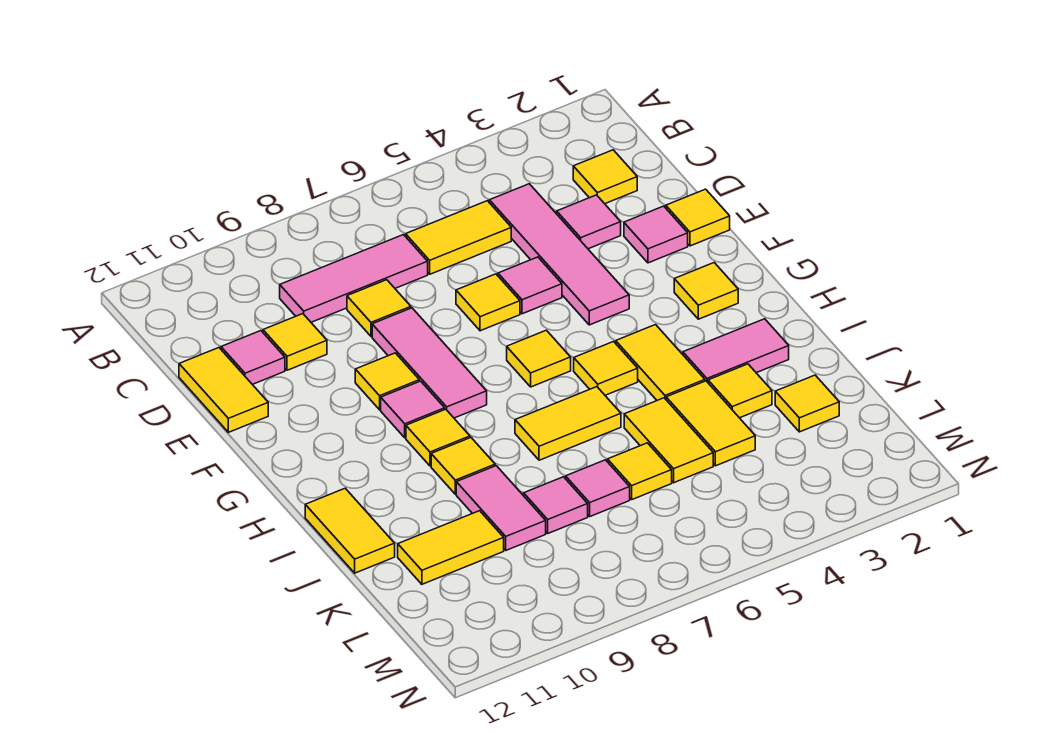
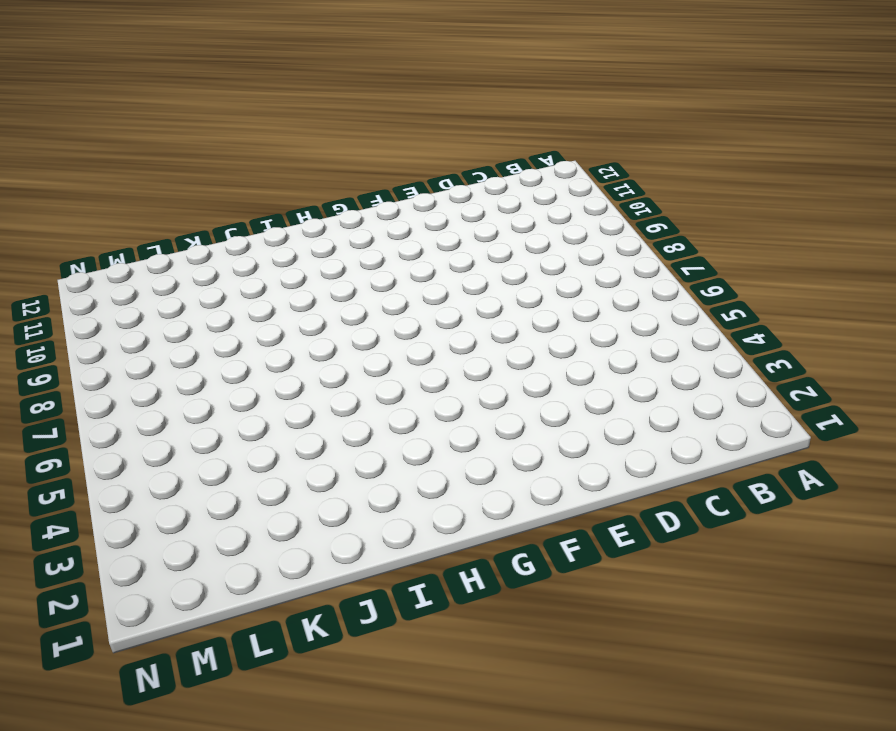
none -> yellow 1x1 tile [573,150,637,204]
none -> pink 1x4 tile [489,184,629,325]
none -> yellow 1x2 tile [406,201,511,274]
none -> pink 1x3 tile [280,235,428,322]

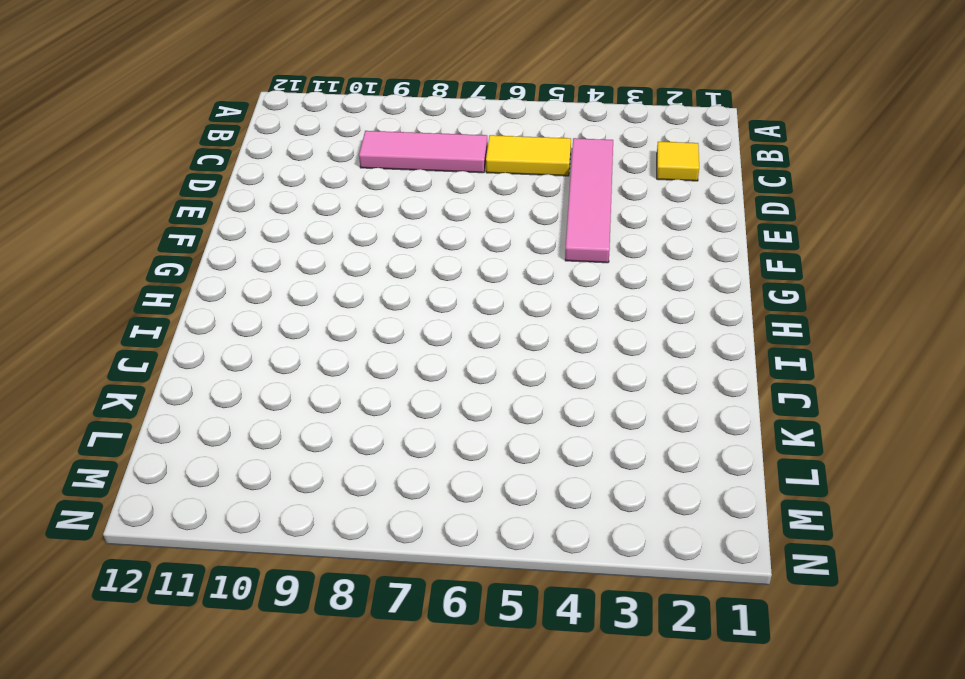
none -> pink 1x1 tile [557,195,621,249]
none -> yellow 1x1 tile [347,280,411,336]
none -> yellow 1x1 tile [263,314,327,370]
none -> pink 1x1 tile [221,331,285,384]

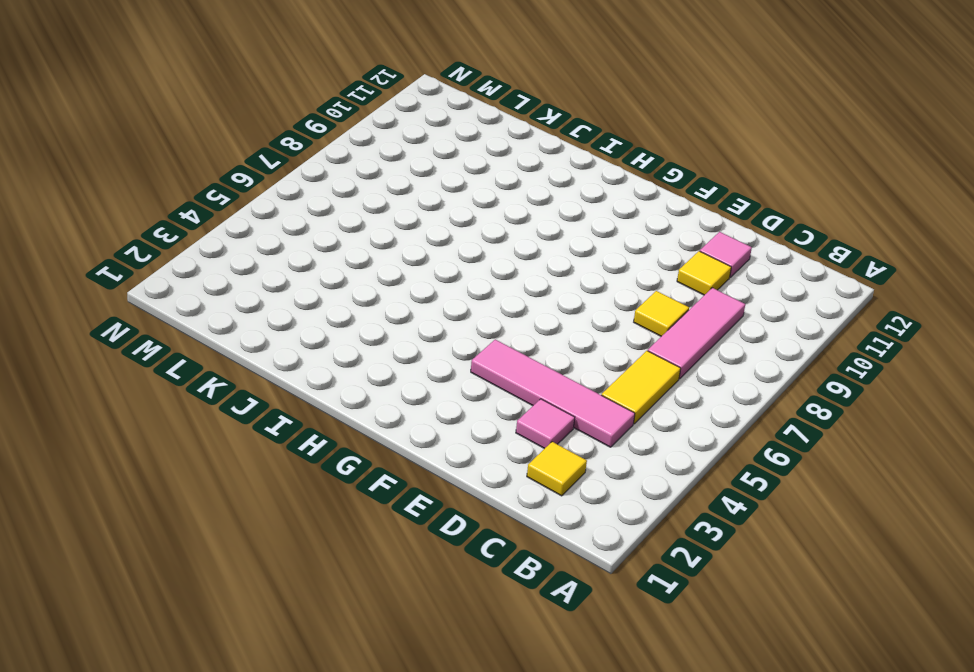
none -> yellow 1x2 tile [179,348,268,432]
none -> yellow 1x1 tile [666,189,730,246]
none -> pink 1x1 tile [624,206,688,263]
none -> pink 1x1 tile [498,257,562,314]

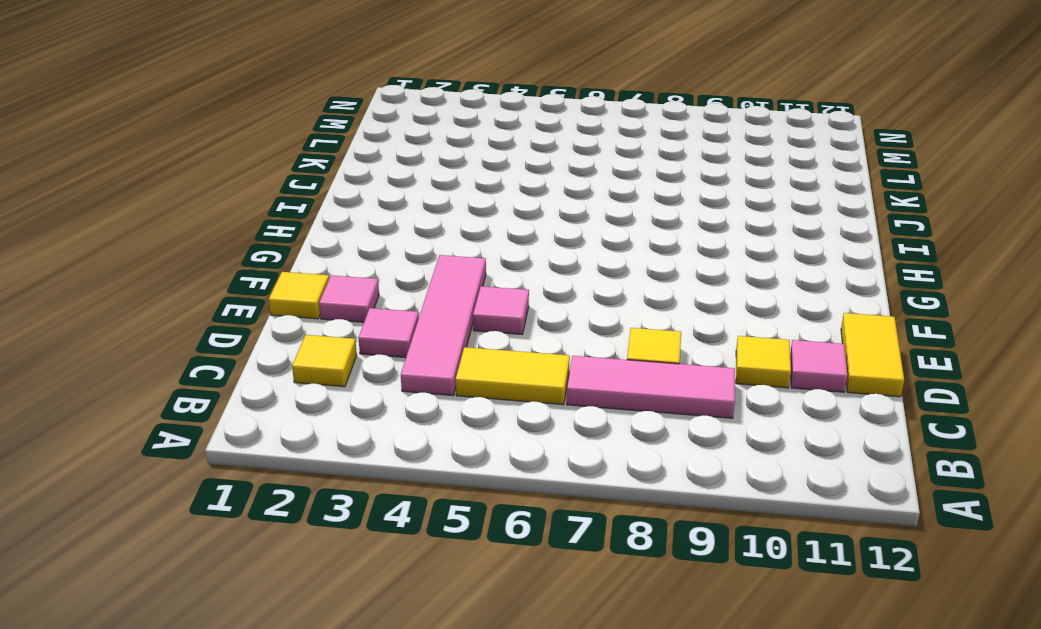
none -> yellow 1x1 tile [456,274,520,331]
none -> pink 1x3 tile [372,308,487,418]
none -> yellow 1x1 tile [355,353,419,410]
none -> yellow 1x1 tile [674,263,738,319]

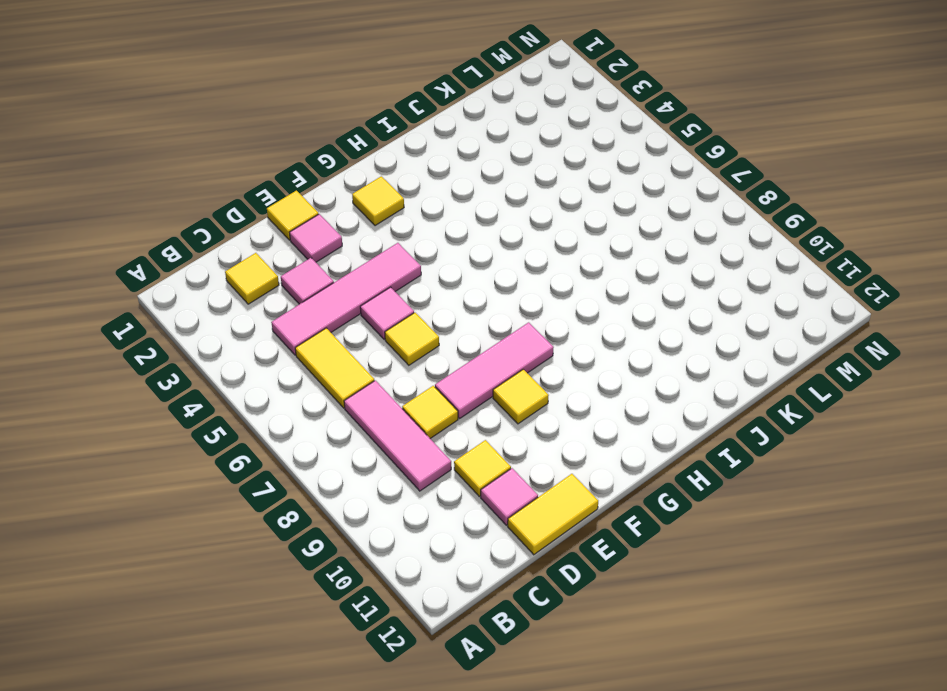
none -> yellow 1x1 tile [507,330,571,387]
none -> pink 1x1 tile [381,381,445,438]
none -> yellow 1x2 tile [616,325,705,400]
none -> yellow 1x1 tile [574,342,638,395]

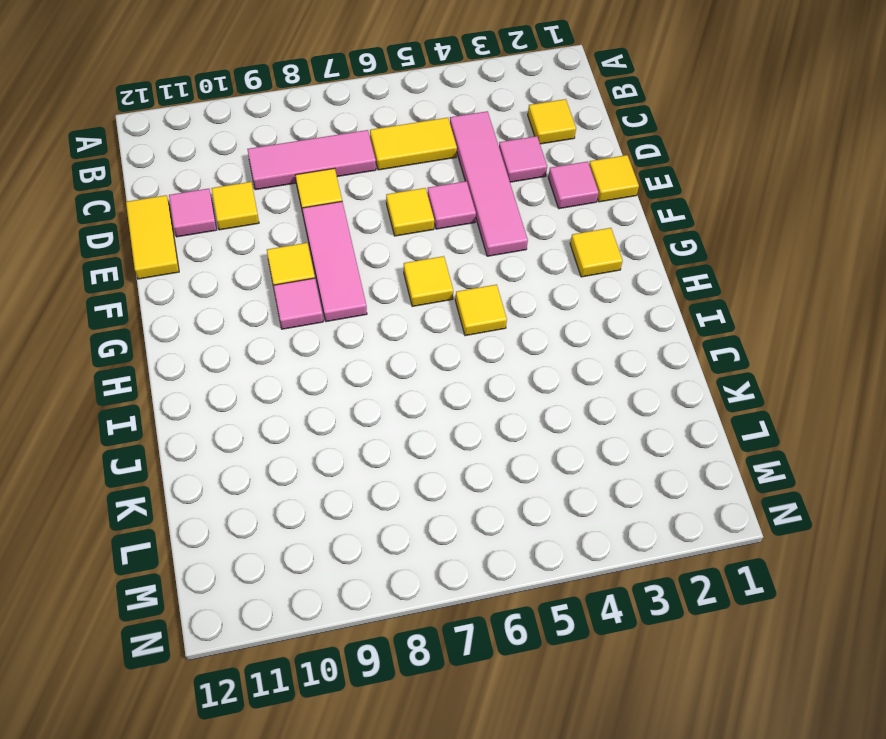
none -> yellow 1x2 tile [616,325,705,400]
none -> yellow 1x1 tile [406,409,470,466]
none -> pink 1x2 tile [683,319,789,382]
none -> yellow 1x2 tile [515,387,621,460]

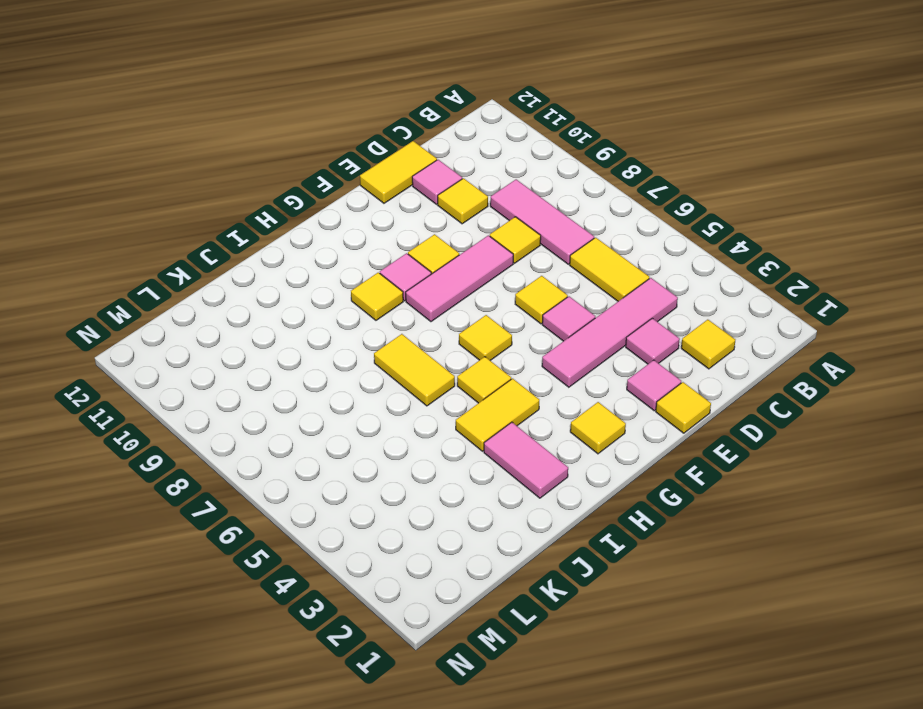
none -> yellow 1x1 tile [431,438,495,494]
none -> yellow 1x2 tile [305,488,395,573]
none -> yellow 1x1 tile [708,364,772,418]
none -> yellow 1x2 tile [666,381,755,466]

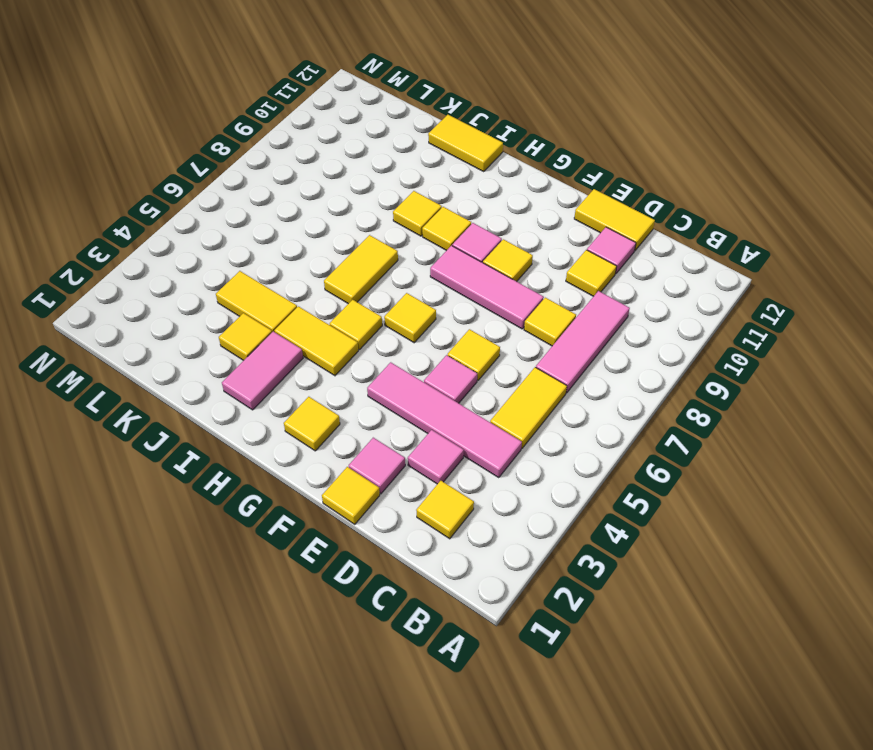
none -> yellow 1x2 tile [624,398,713,483]
none -> pink 1x2 tile [456,466,546,550]
none -> yellow 1x1 tile [775,375,839,432]
none -> yellow 1x1 tile [608,443,672,499]

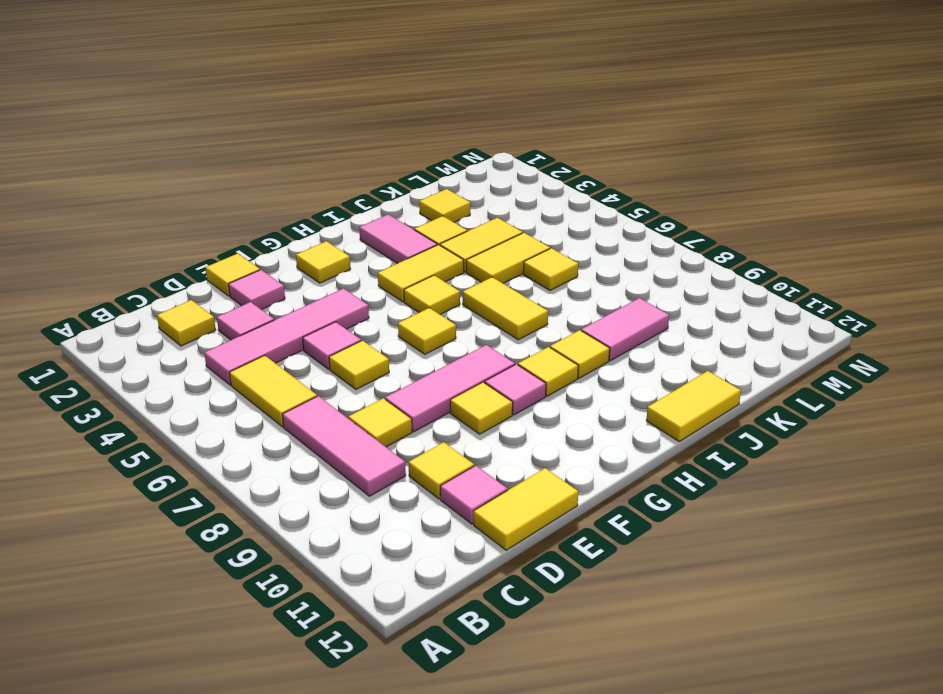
none -> pink 1x1 tile [566,460,630,516]
none -> pink 1x1 tile [524,477,588,533]
none -> yellow 1x2 tile [398,511,504,584]

